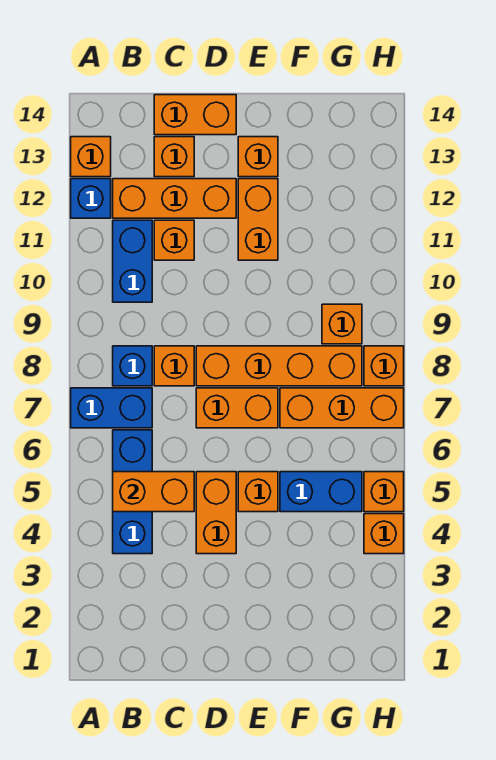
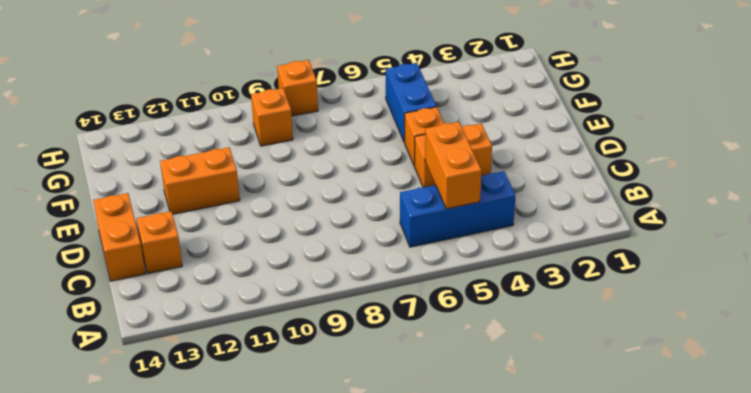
none -> blue 1x2 brick [71,388,152,428]
none -> blue 1x1 brick [71,179,111,218]
none -> orange 1x1 brick [71,137,111,177]

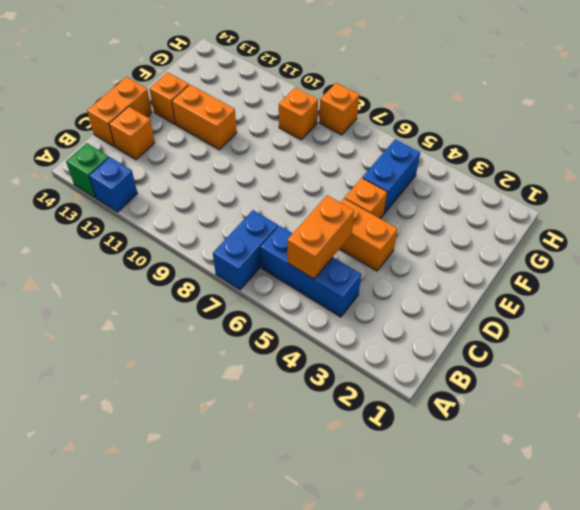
green 1x1 brick [66,143,109,198] -> orange 1x1 brick [71,137,111,177]
none -> blue 1x1 brick [113,346,152,386]
none -> blue 1x2 brick [113,220,152,302]
none -> orange 1x3 brick [113,179,236,218]

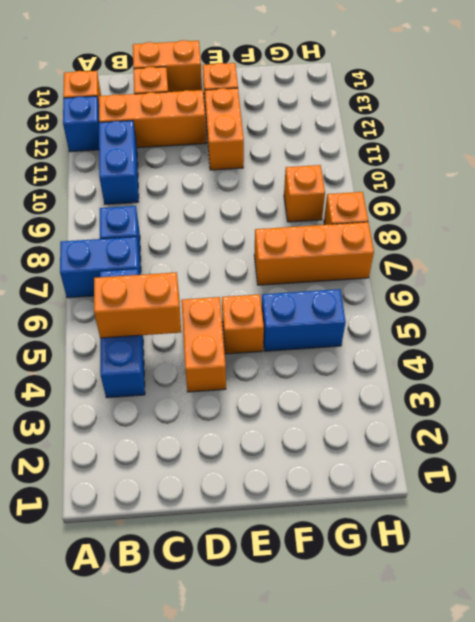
none -> orange 1x1 brick [154,346,194,386]
none -> orange 1x1 brick [154,220,194,260]
none -> orange 1x2 brick [196,388,278,428]

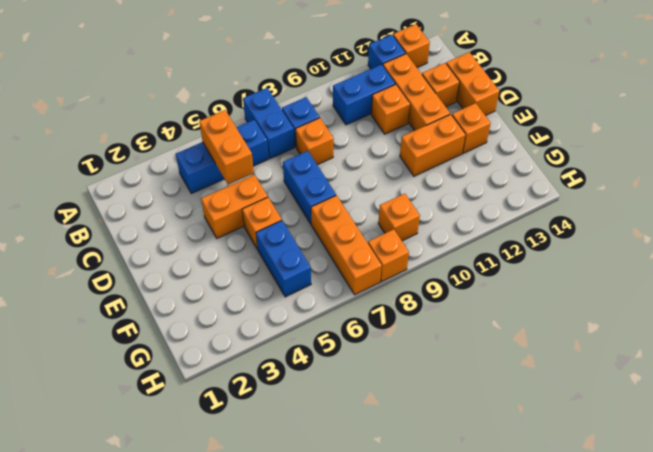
blue 1x2 brick [283,151,336,224] -> orange 1x2 brick [196,388,278,428]
none -> orange 1x4 brick [196,346,362,386]
none -> orange 1x1 brick [364,514,404,554]
none -> orange 1x1 brick [364,472,404,512]

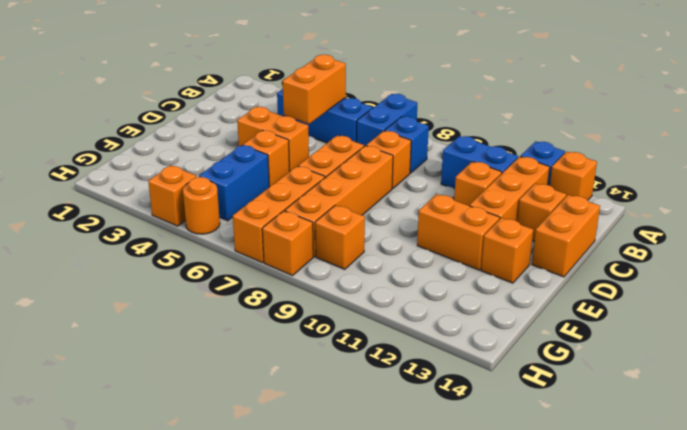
orange 1x1 round brick [183,177,220,234] -> orange 1x1 brick [364,472,404,512]

